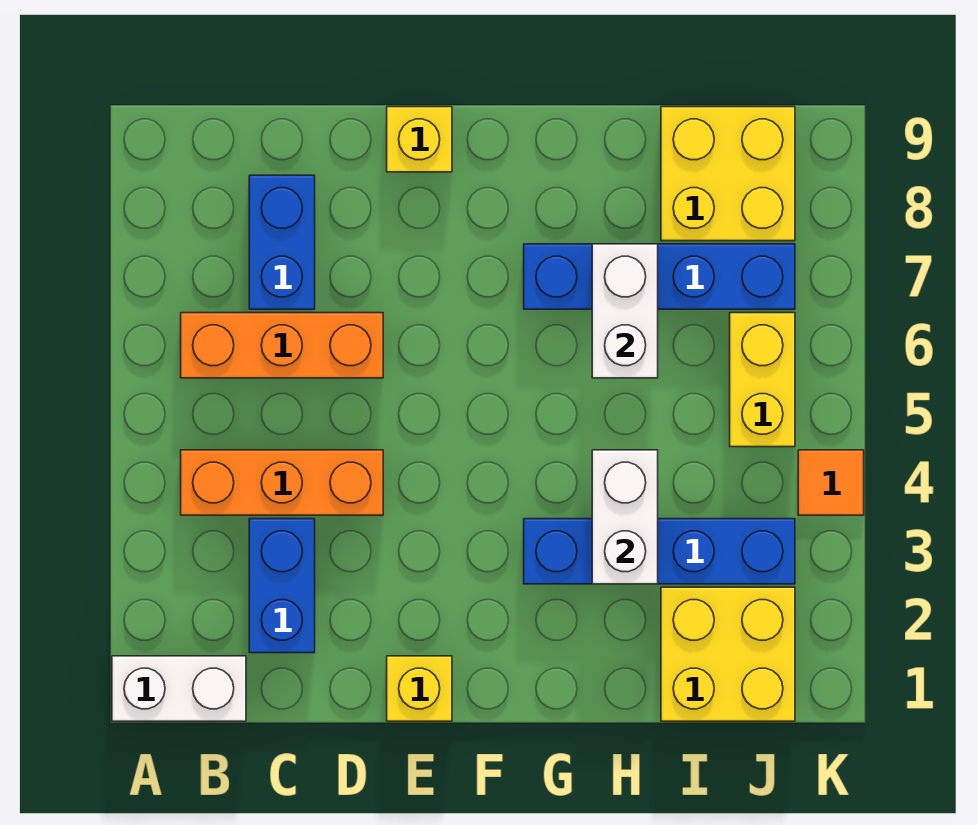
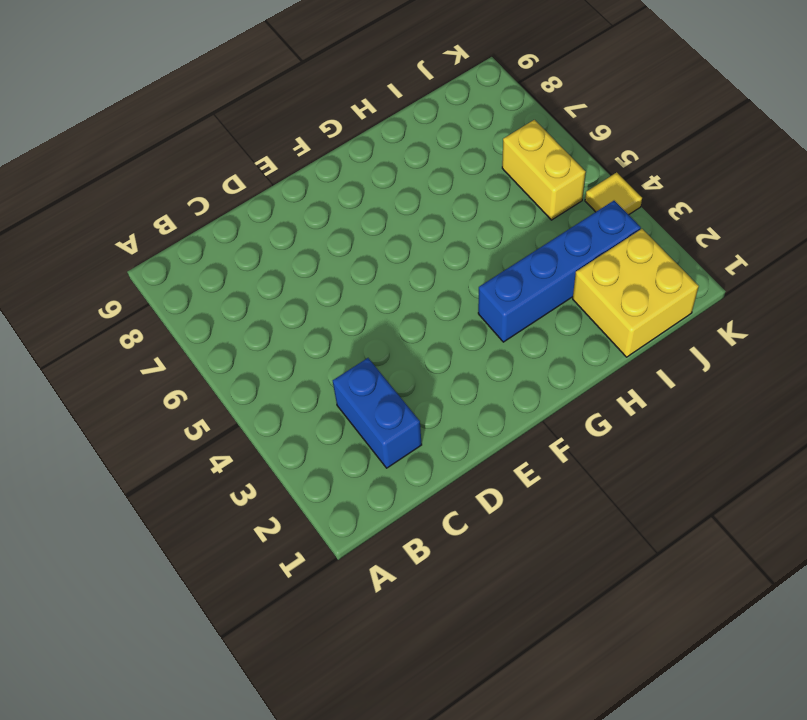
yellow 1x1 tile [585,172,642,215] -> orange 1x1 tile [798,450,864,515]
none -> white 1x2 brick [112,656,246,721]
none -> orange 1x3 brick [181,450,383,515]
none -> orange 1x3 brick [181,313,383,378]

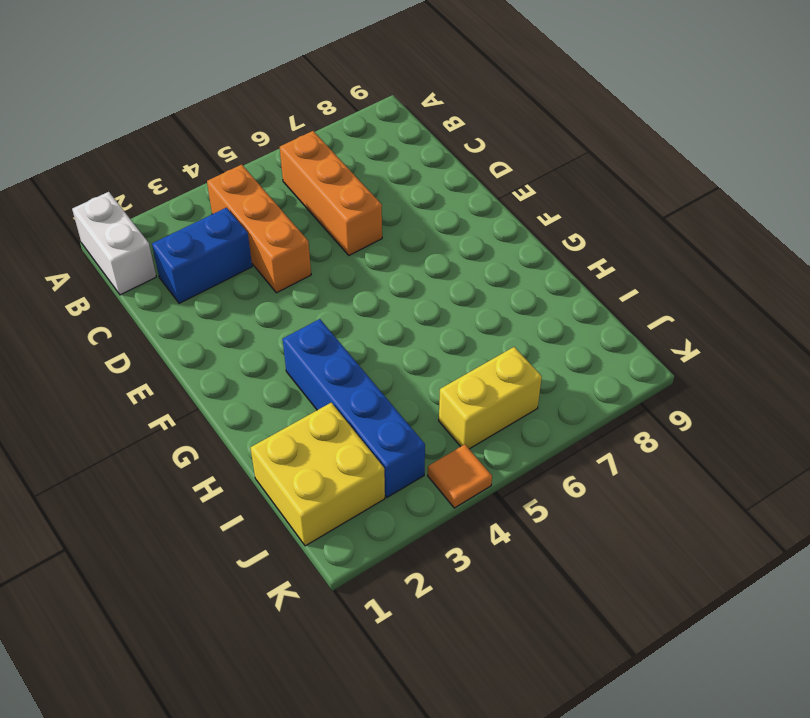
none -> blue 1x2 brick [249,175,315,309]
none -> yellow 1x1 brick [387,656,452,721]
none -> yellow 1x1 brick [387,107,452,172]

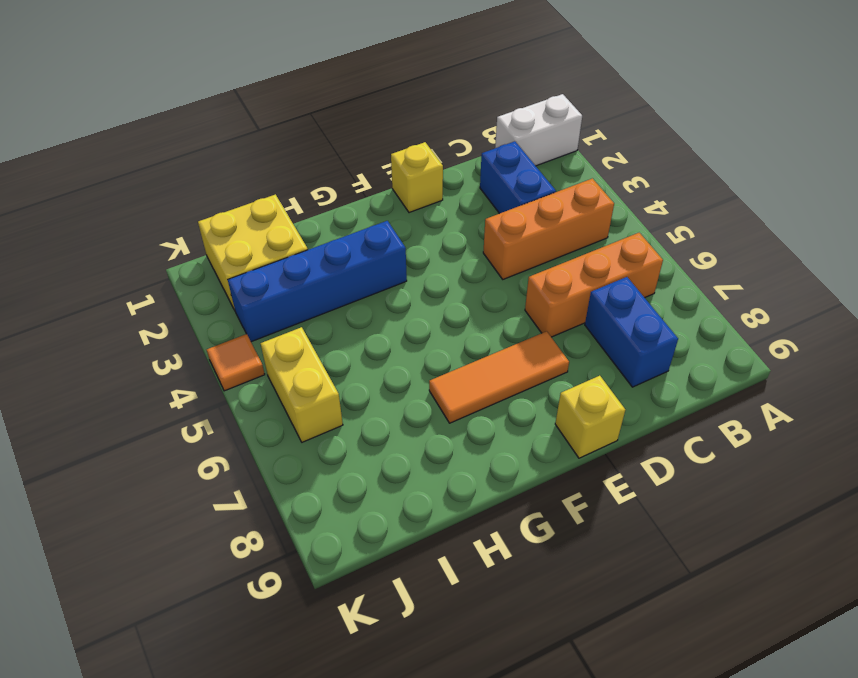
orange 1x3 tile [429,331,569,423] -> blue 1x4 brick [524,244,795,309]
none -> yellow 2x2 brick [661,107,795,241]
none -> white 1x2 brick [592,450,658,584]
none -> white 1x2 brick [592,244,658,378]

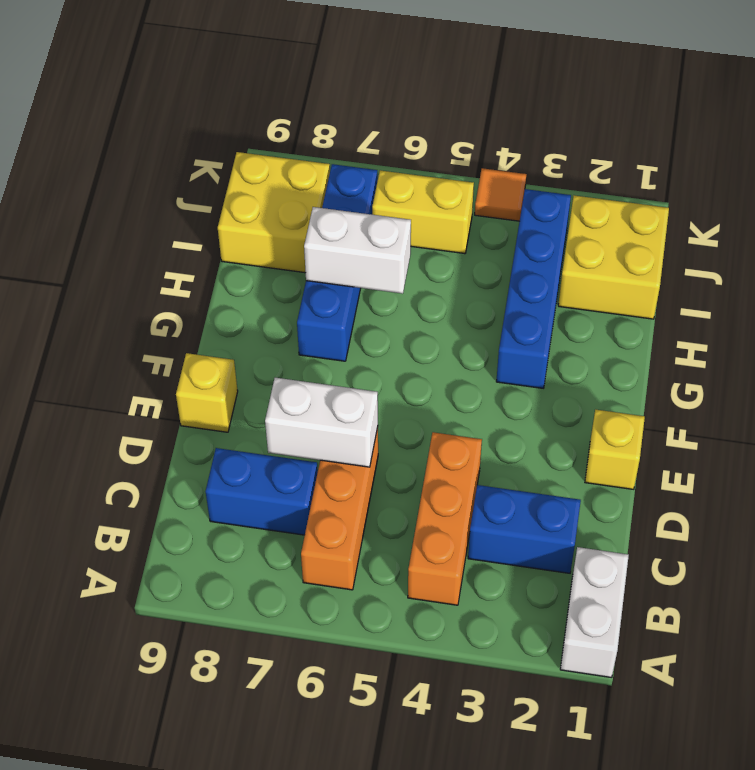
white 1x2 brick [265,378,378,467] -> white 1x2 brick moved to [592,450,658,584]

